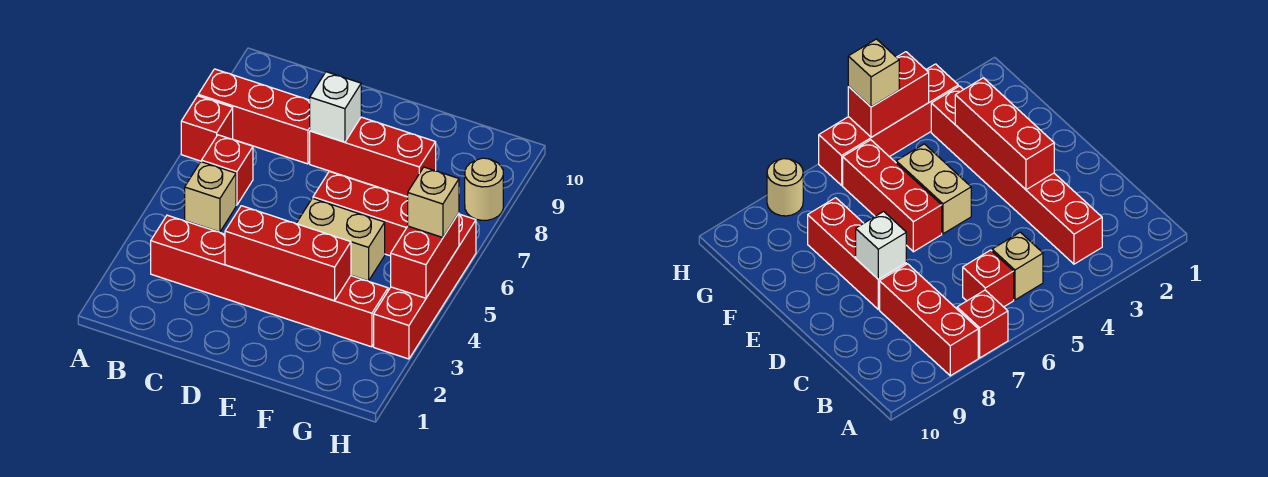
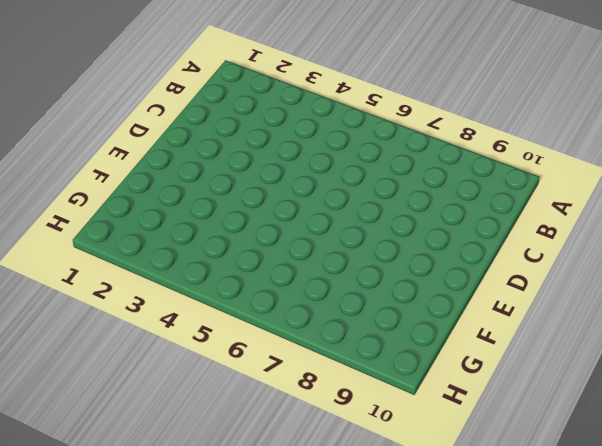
none -> red 1x1 brick [181,96,233,161]
none -> red 1x3 brick [198,69,310,164]
none -> red 1x6 brick [151,215,388,347]

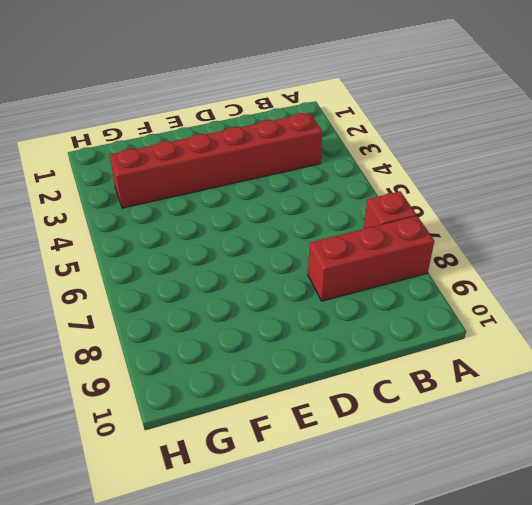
none -> tan 1x1 brick [185,162,236,232]
none -> red 1x1 brick [201,135,253,205]
none -> red 1x3 brick [310,117,436,197]

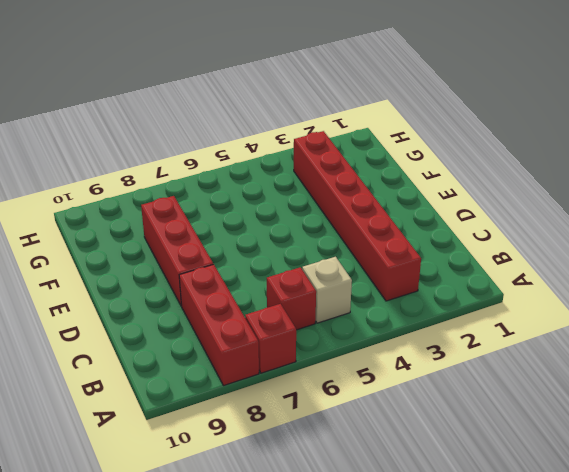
none -> tan 1x2 brick [296,198,385,281]
none -> red 1x3 brick [313,171,408,256]
none -> red 1x4 brick [374,214,476,359]

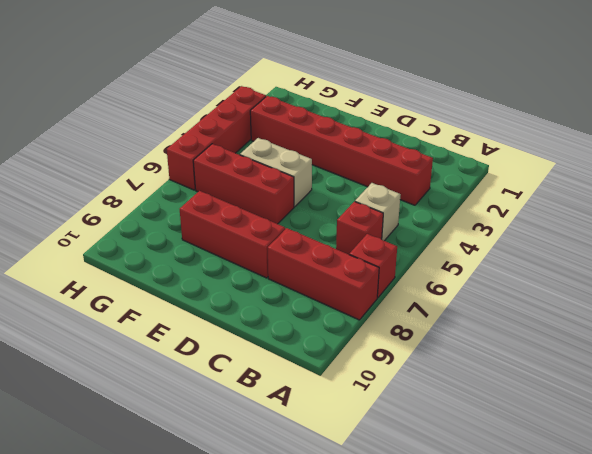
none -> tan 1x1 round brick [465,158,503,220]
none -> red 1x3 brick [225,206,351,301]
none -> white 1x1 brick [310,72,361,142]

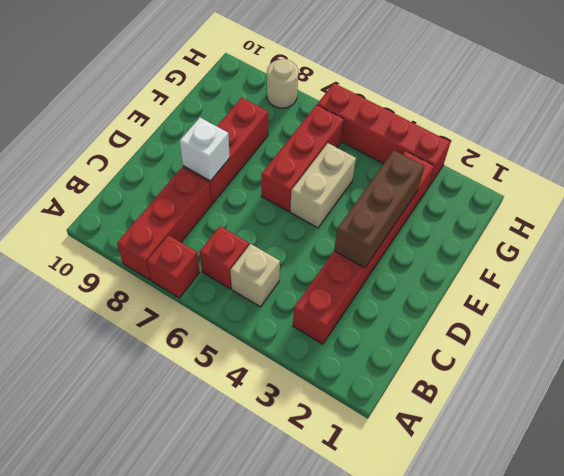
brown 1x3 brick [334,150,424,268] -> red 1x3 brick [225,206,351,301]
none -> red 1x2 brick [391,213,459,298]
none -> tan 1x1 brick [408,167,459,238]

